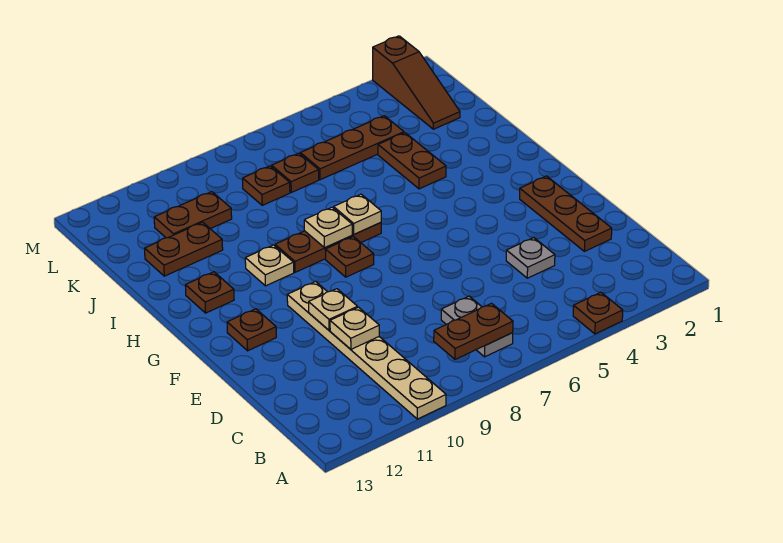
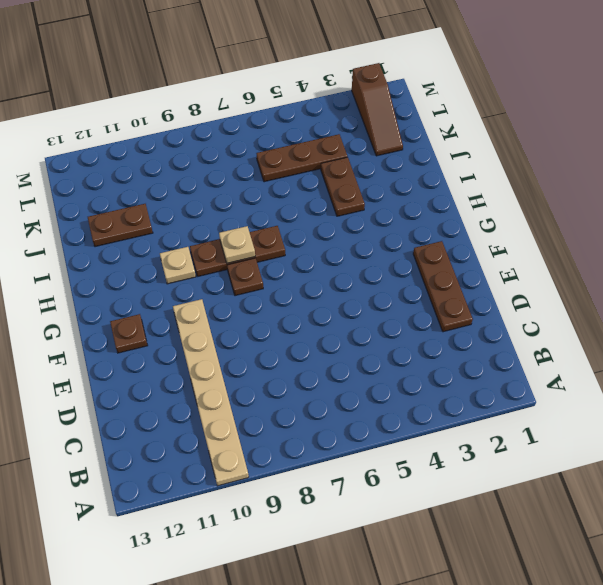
none -> brown 1x1 plate [573,292,623,334]
none -> grey 1x2 plate [441,296,513,357]
none -> grey 1x1 plate [506,238,555,278]

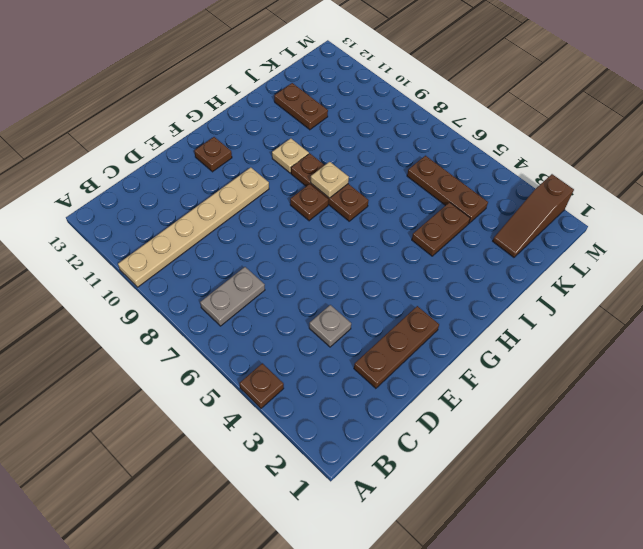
none -> brown 1x1 plate [185,272,234,313]
none -> brown 1x1 plate [272,153,319,192]
none -> brown 1x1 plate [243,166,290,205]

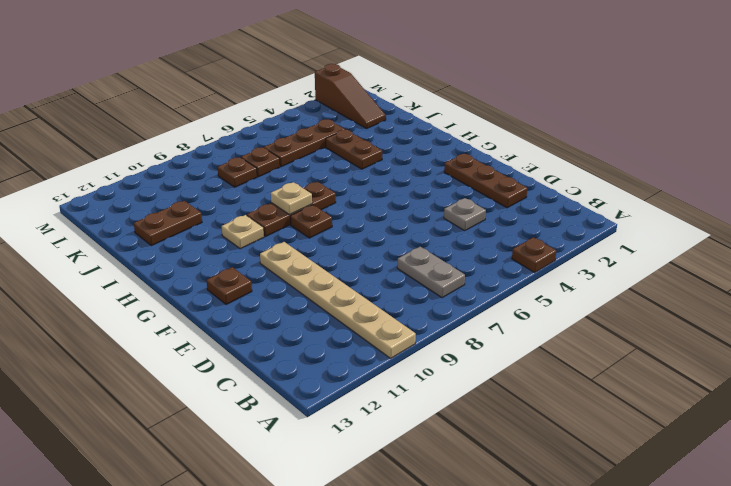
none -> brown 1x1 plate [185,272,234,313]
none -> brown 1x2 plate [154,192,232,238]
none -> brown 1x2 plate [434,303,513,359]

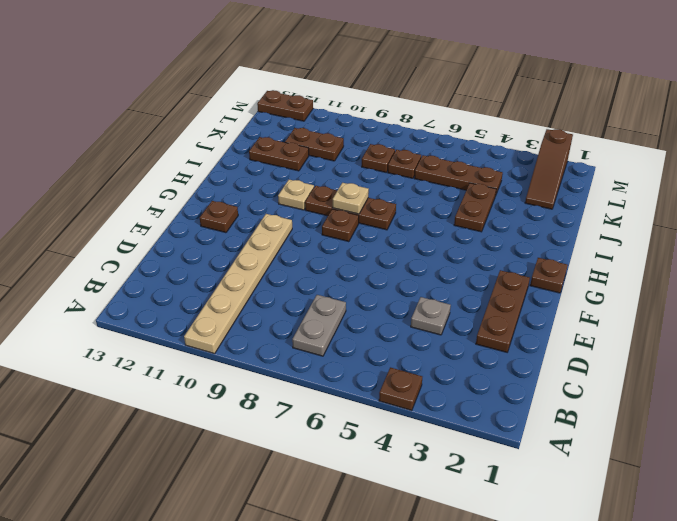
brown 1x1 plate [530,258,568,293] -> brown 1x1 plate moved to [185,272,234,313]
brown 1x2 plate [257,90,313,121] -> brown 1x2 plate moved to [434,303,513,359]
none -> tan 1x1 plate [330,307,379,349]
none -> tan 1x1 plate [309,289,358,330]
none -> tan 1x1 plate [334,194,381,234]

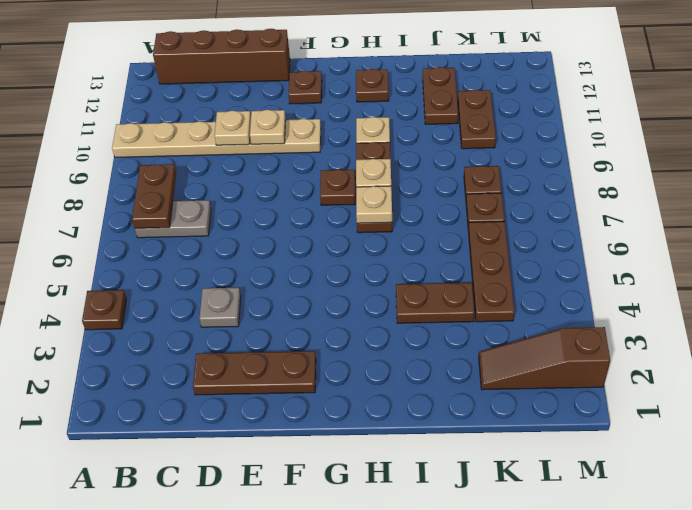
brown 1x4 brick [153,29,290,84] -> none

